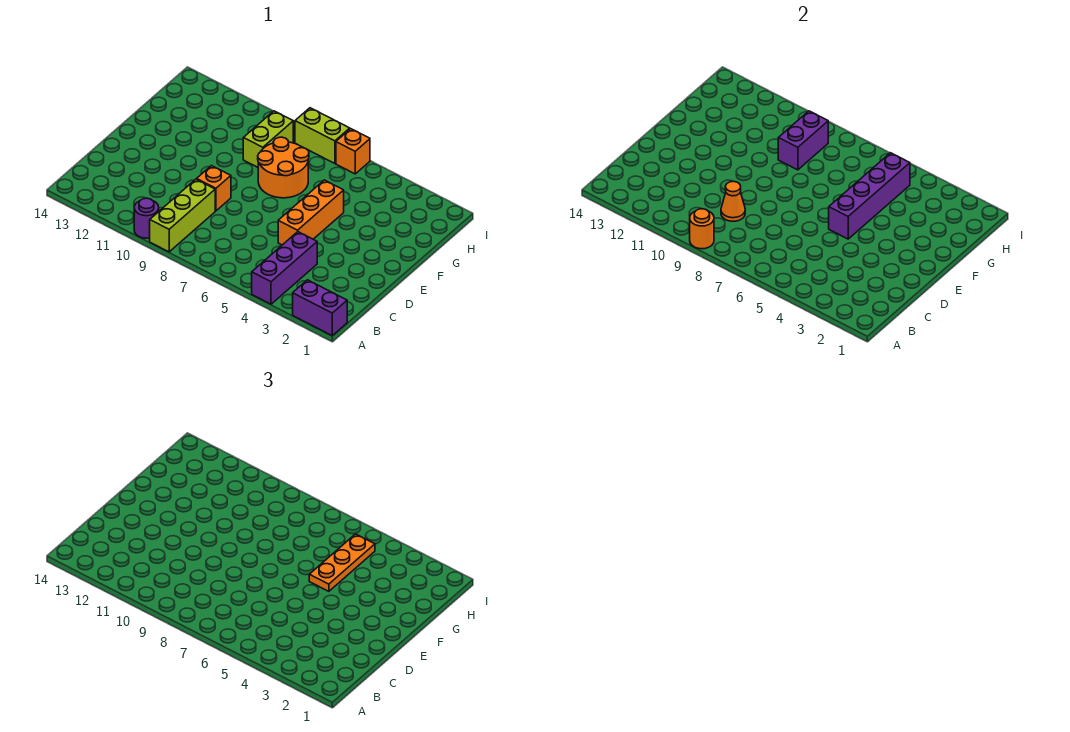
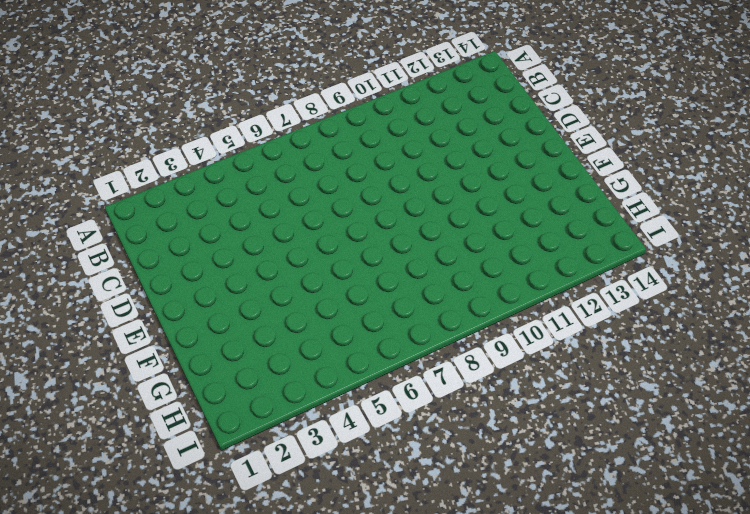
none -> purple 1x2 brick [293,280,347,335]
none -> purple 1x3 brick [252,232,317,304]
none -> lime 1x3 brick [150,179,215,252]

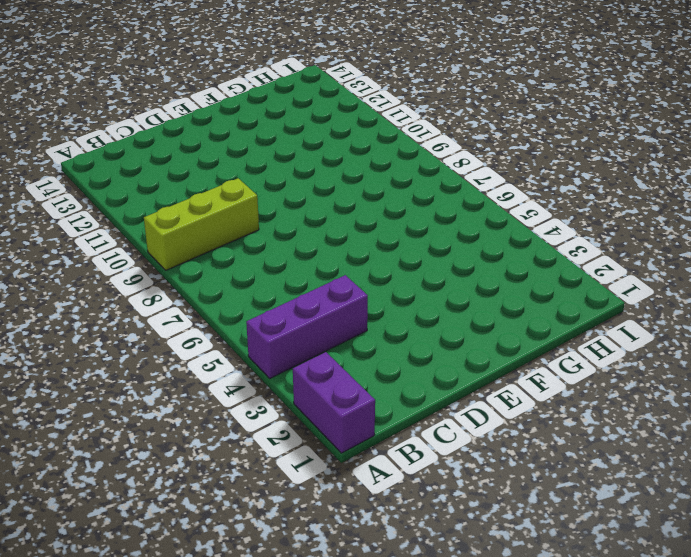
none -> purple 1x1 round brick [134,198,159,238]
none -> orange 1x3 brick [278,180,344,245]
none -> orange 1x1 brick [197,166,231,211]

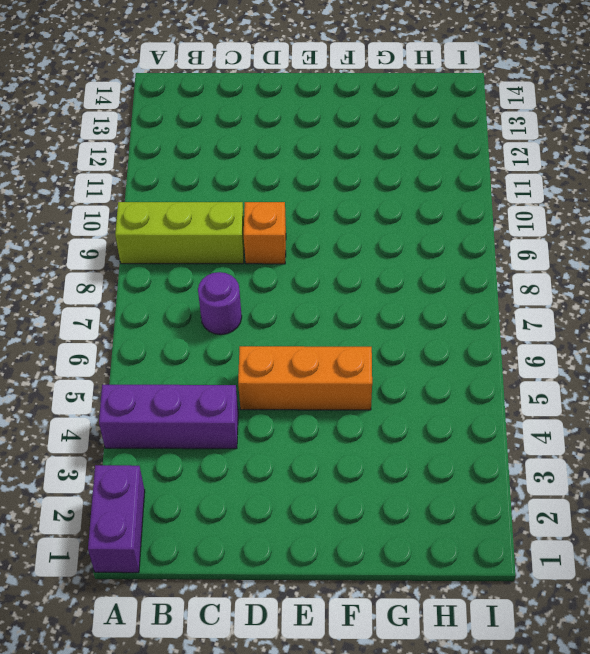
purple 1x1 round brick [198,272,242,335] -> purple 1x1 round brick moved to [134,198,159,238]
none -> orange 2x2 round brick [258,137,309,198]
none -> lime 1x2 brick [243,111,293,167]
none -> orange 1x1 brick [336,129,370,174]

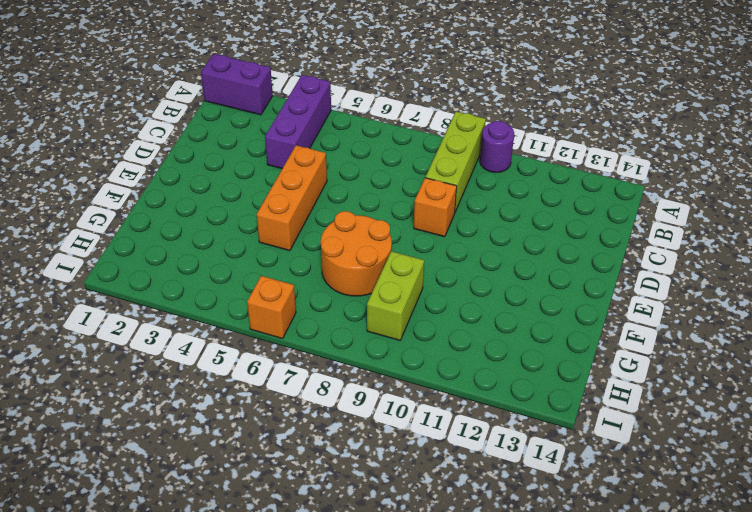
none -> lime 1x2 brick [295,108,350,163]
none -> orange 1x1 round brick [690,209,714,249]
none -> orange 1x1 cone [721,182,745,221]

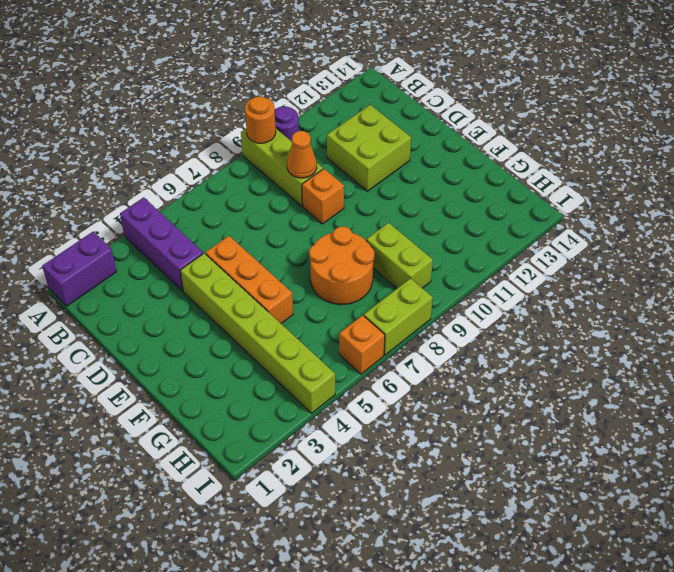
lime 2x2 brick [327,105,411,191] -> none
lime 1x6 brick [180,253,335,413] -> none
none -> purple 1x4 brick [829,153,910,239]
none -> purple 1x2 brick [778,111,828,170]
none -> orange 1x3 plate [309,534,375,591]

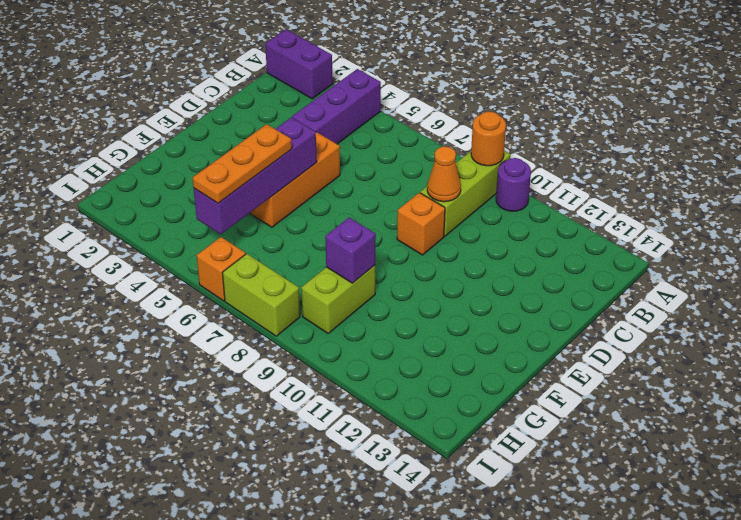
purple 1x1 brick [325,218,376,283] -> purple 1x2 brick [778,111,828,170]
none -> orange 2x2 round brick [258,137,309,198]

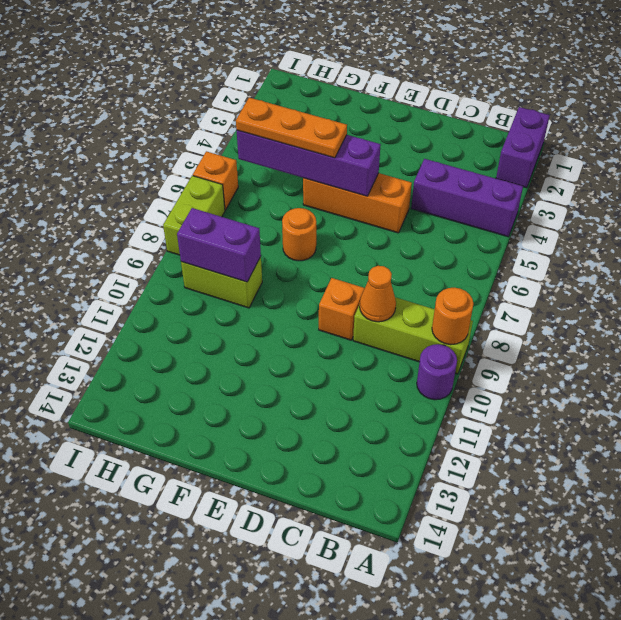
orange 1x1 round brick [282,208,316,261] -> orange 2x2 round brick [258,137,309,198]

